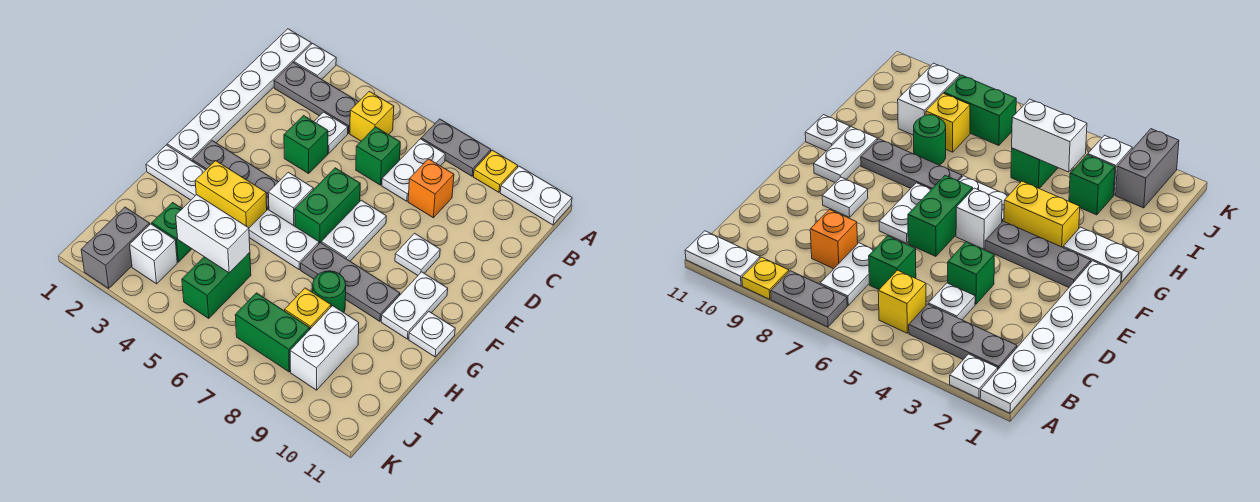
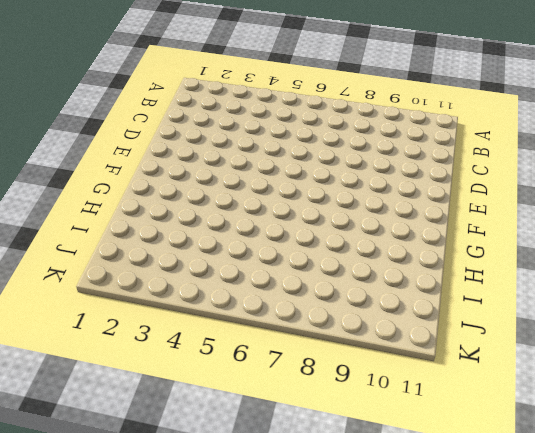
none -> white 1x6 plate [167,29,311,161]
none -> white 1x1 plate [294,44,336,79]
none -> grey 1x2 plate [421,119,491,176]
none -> yellow 1x1 plate [474,150,518,192]

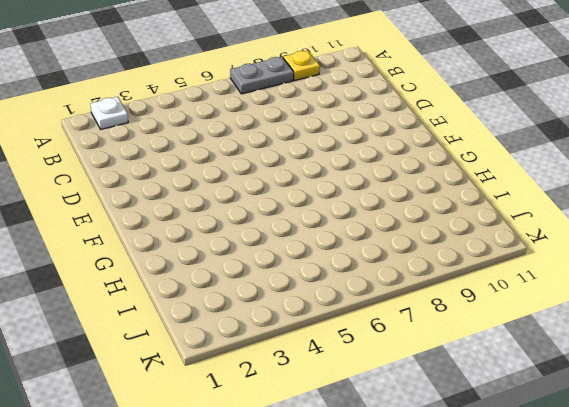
none -> white 1x6 plate [167,29,311,161]
none -> white 1x2 plate [500,166,572,225]
none -> grey 1x3 plate [274,63,358,133]
none -> yellow 1x1 brick [350,91,394,141]

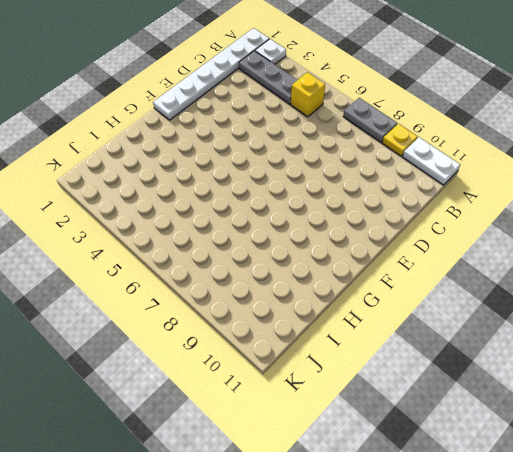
none -> white 1x2 plate [382,139,445,201]
none -> white 1x1 plate [314,112,348,153]
none -> green 1x1 brick [356,127,400,185]
none -> orange 1x1 brick [408,159,454,218]

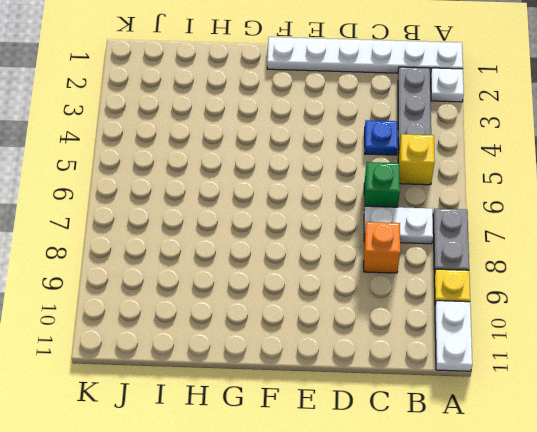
blue 1x1 plate [365,120,398,155] -> white 1x1 plate [314,112,348,153]
none -> green 1x1 brick [284,116,328,173]
none -> green 1x2 brick [295,168,360,243]
none -> white 1x2 plate [321,200,386,261]
none -> white 1x1 plate [395,233,440,275]

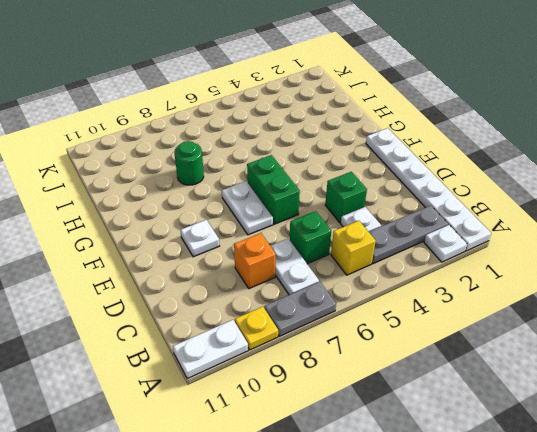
none -> grey 1x3 plate [192,141,278,210]
none -> white 1x1 brick [268,172,313,226]
none -> white 1x2 plate [381,272,448,339]
none -> white 1x2 plate [146,145,205,200]

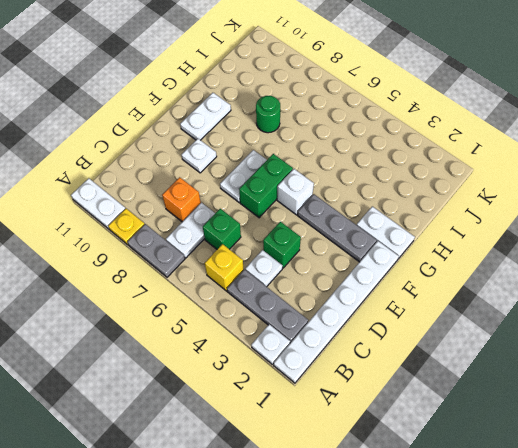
none -> yellow 1x2 brick [195,161,267,228]
none -> white 1x2 plate [249,210,319,269]
none -> grey 1x3 plate [301,243,400,321]
none -> white 1x1 plate [409,312,455,357]

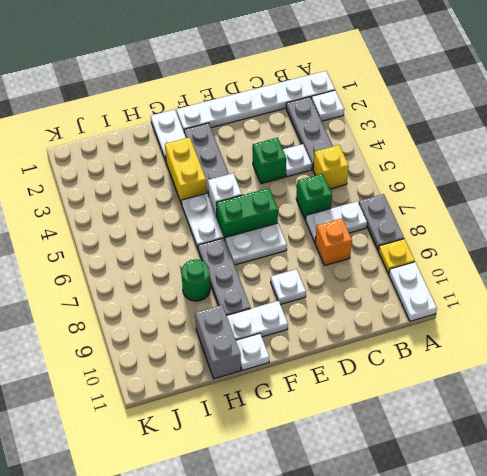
grey 1x2 brick [195,305,241,379] -> grey 1x2 brick turned to [81,207,150,288]
none -> green 1x1 brick [152,203,192,262]
none -> green 1x2 brick [182,252,251,318]
none -> yellow 1x1 brick [285,288,331,329]
none -> white 1x2 brick [290,306,359,390]

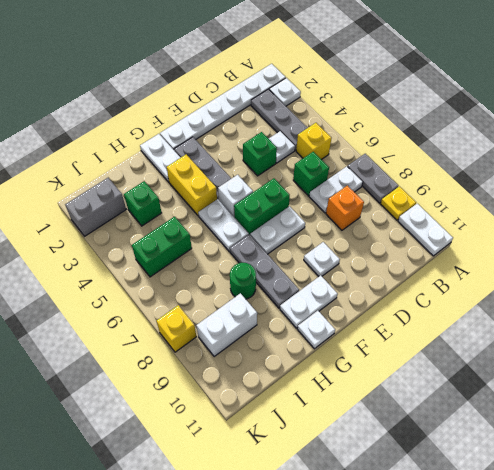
yellow 1x1 brick [157,305,196,352] -> yellow 1x1 brick moved to [285,288,331,329]
none -> white 1x1 brick [130,224,177,284]
none -> green 1x2 brick [235,293,310,372]
none -> white 1x2 brick [176,195,250,273]

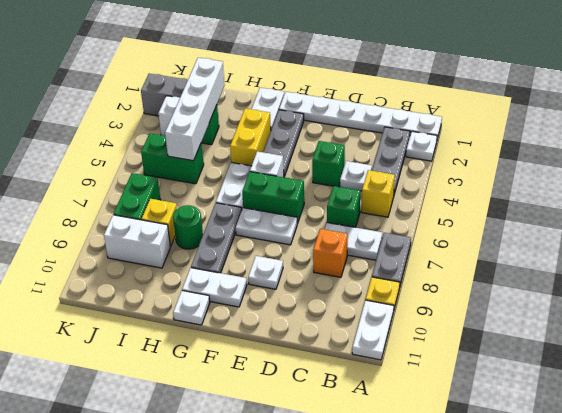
white 1x4 brick [165,58,225,161] -> white 1x2 brick [176,195,250,273]

